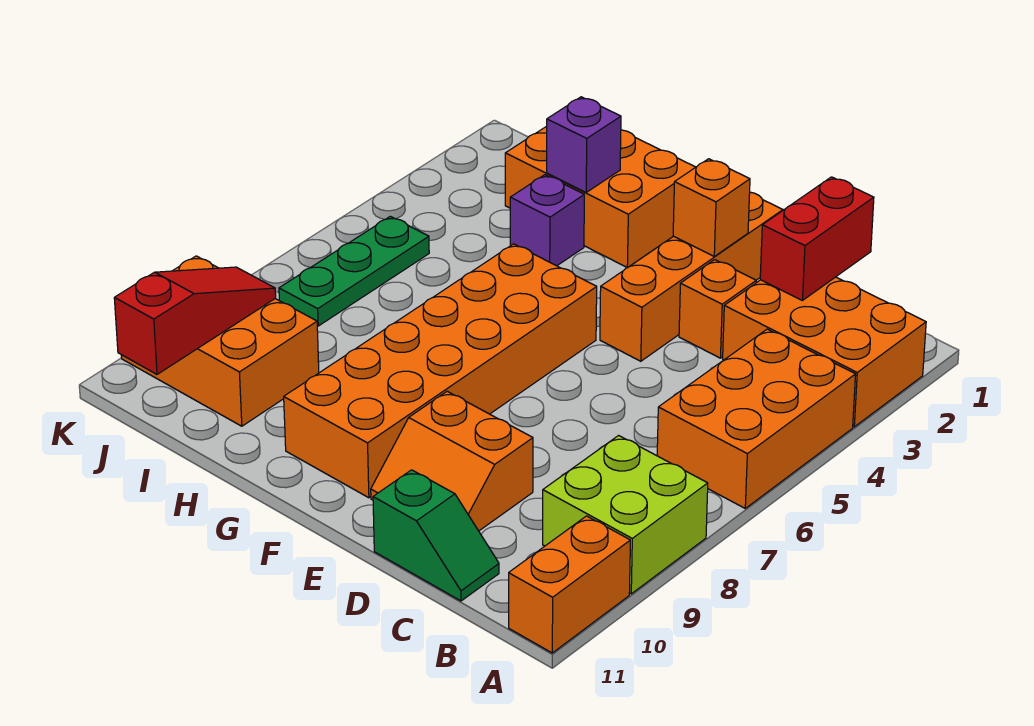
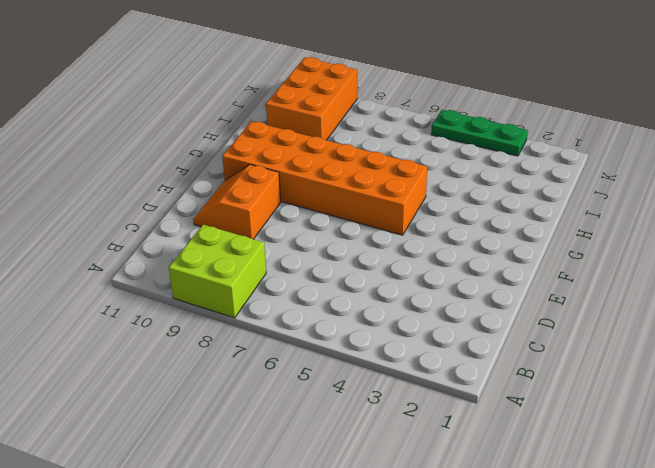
green 1x3 plate [431,110,528,156] -> green 1x3 plate moved to [279,216,429,326]
none -> orange 2x3 brick [723,277,926,427]
none -> orange 2x3 brick [657,329,856,508]
none -> orange 1x2 brick [509,516,630,653]

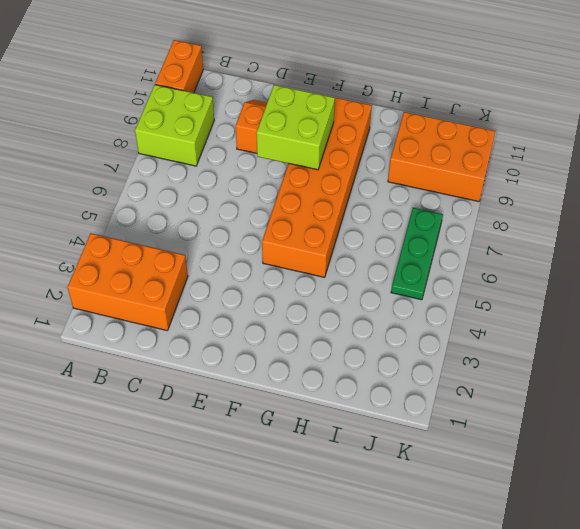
lime 2x2 brick [257,85,335,170] -> none
none -> orange 2x3 brick [657,329,856,508]
none -> green 1x2 slope [373,470,499,601]
none -> orange 1x1 brick [679,260,756,358]

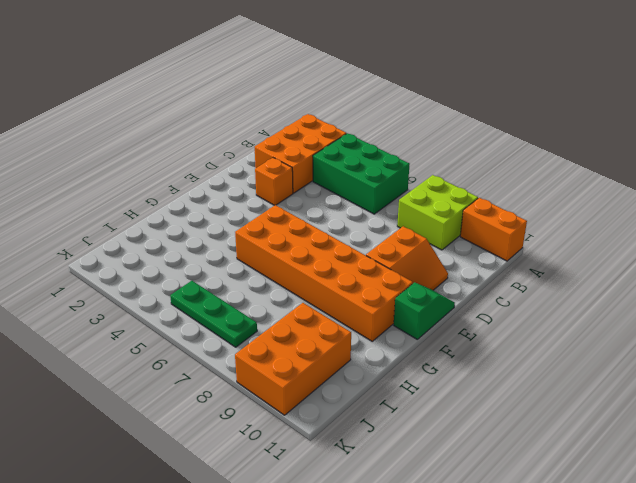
green 2x3 brick [313,133,410,214] -> orange 2x3 brick [657,329,856,508]
green 1x2 slope [394,282,455,339] -> green 1x2 slope moved to [373,470,499,601]
none -> orange 1x4 brick [600,192,783,361]
none -> orange 2x3 brick [505,126,695,268]
none -> purple 1x1 brick [510,175,584,266]

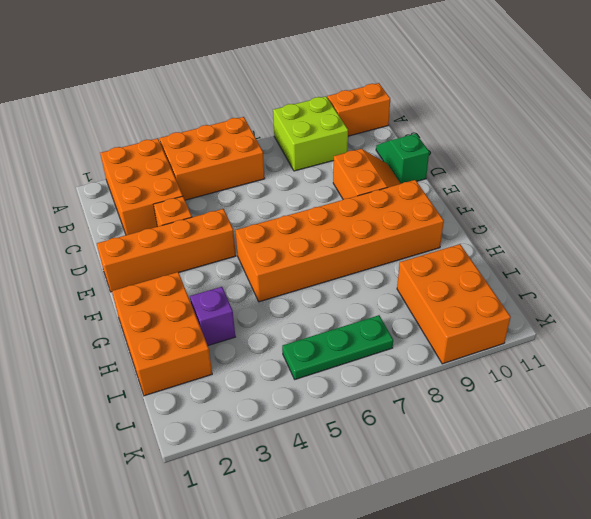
none -> red 1x2 brick [760,177,874,300]
none -> orange 1x1 brick [673,159,750,256]
none -> purple 1x1 brick [547,97,621,192]

